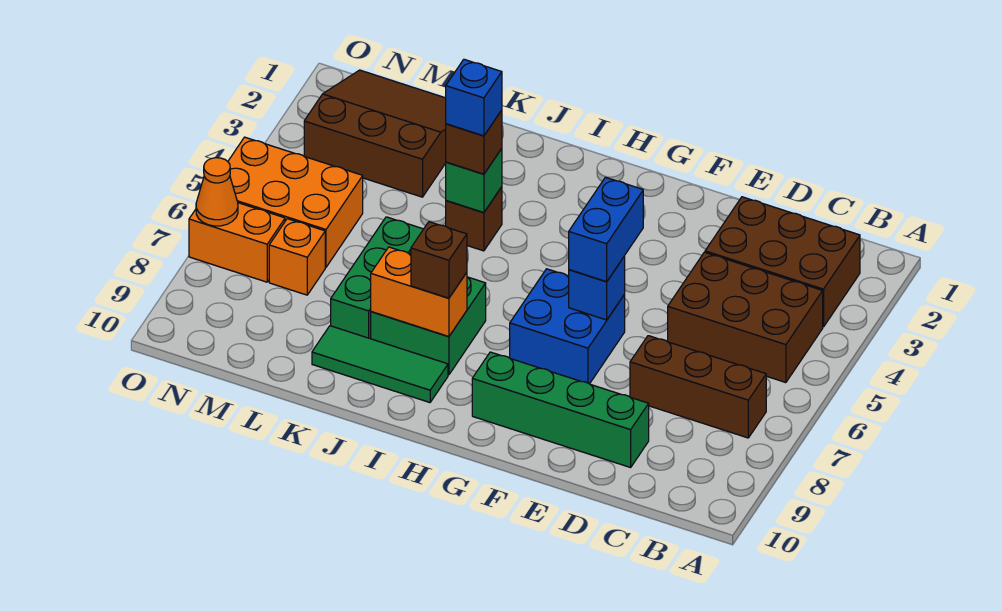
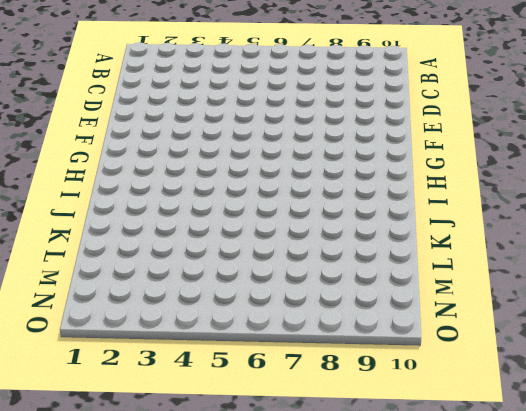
none -> brown 2x3 brick [705,197,860,327]
none -> brown 2x3 brick [668,252,823,383]
none -> brown 1x3 brick [630,336,766,438]

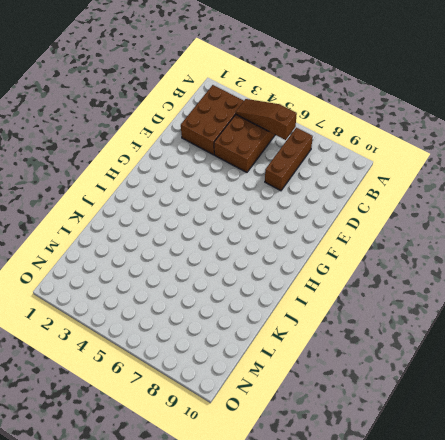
brown 1x3 slope [236,99,297,140] -> none
none -> green 1x4 brick [472,352,649,467]
none -> blue 2x2 brick [510,269,625,384]
none -> green 2x2 brick [371,277,486,375]

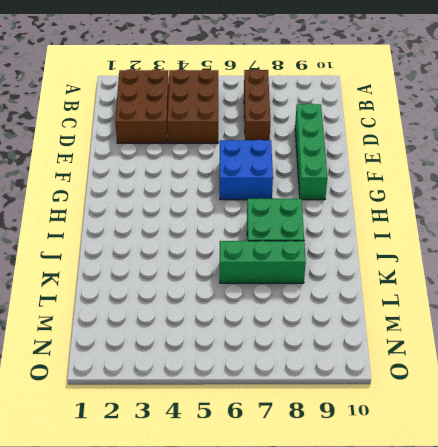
none -> green 1x3 tile [312,326,448,403]
none -> brown 1x1 brick [446,187,502,251]
none -> brown 3x3 slope [304,70,446,197]

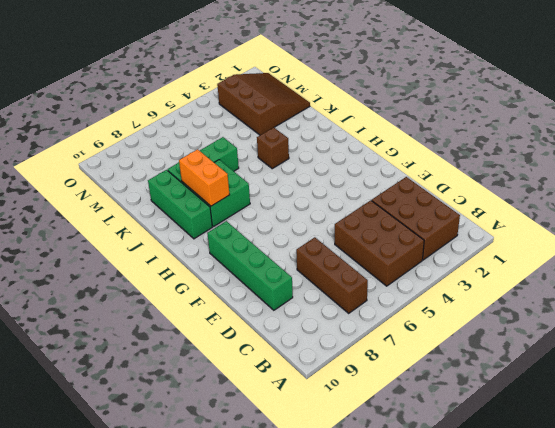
green 1x3 brick [148,170,212,239] -> green 1x3 tile [312,326,448,403]
none -> blue 2x2 brick [510,269,625,384]
none -> orange 2x3 brick [228,137,363,267]
none -> orange 1x1 brick [269,219,325,295]

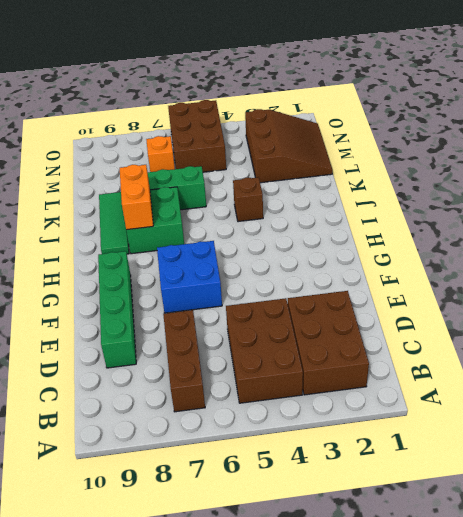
brown 2x3 brick [168,100,226,172] -> orange 2x3 brick [228,137,363,267]
none -> orange 1x2 brick [189,203,285,282]
none -> blue 1x1 brick [569,256,625,320]
none -> green 1x1 brick [446,149,502,213]

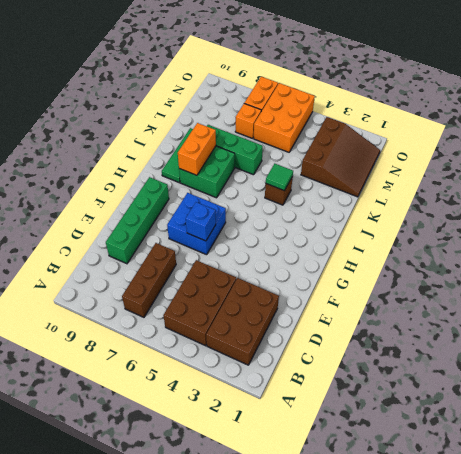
green 1x1 tile [266,164,293,190] -> green 1x1 brick [446,149,502,213]
none -> orange 1x1 cone [196,158,238,226]
none -> blue 1x2 brick [569,177,643,282]
none -> brown 1x1 brick [411,222,467,298]

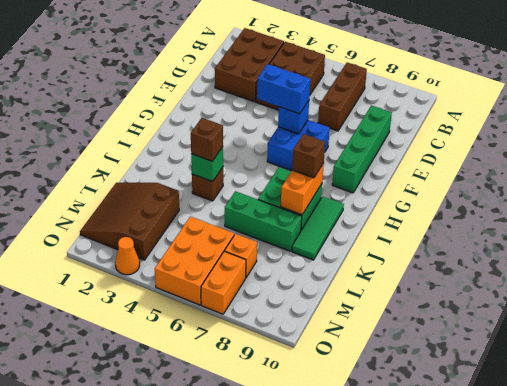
orange 1x1 cone [115,237,140,275] -> orange 1x1 cone moved to [196,158,238,226]
none -> blue 1x1 brick [446,59,502,136]

